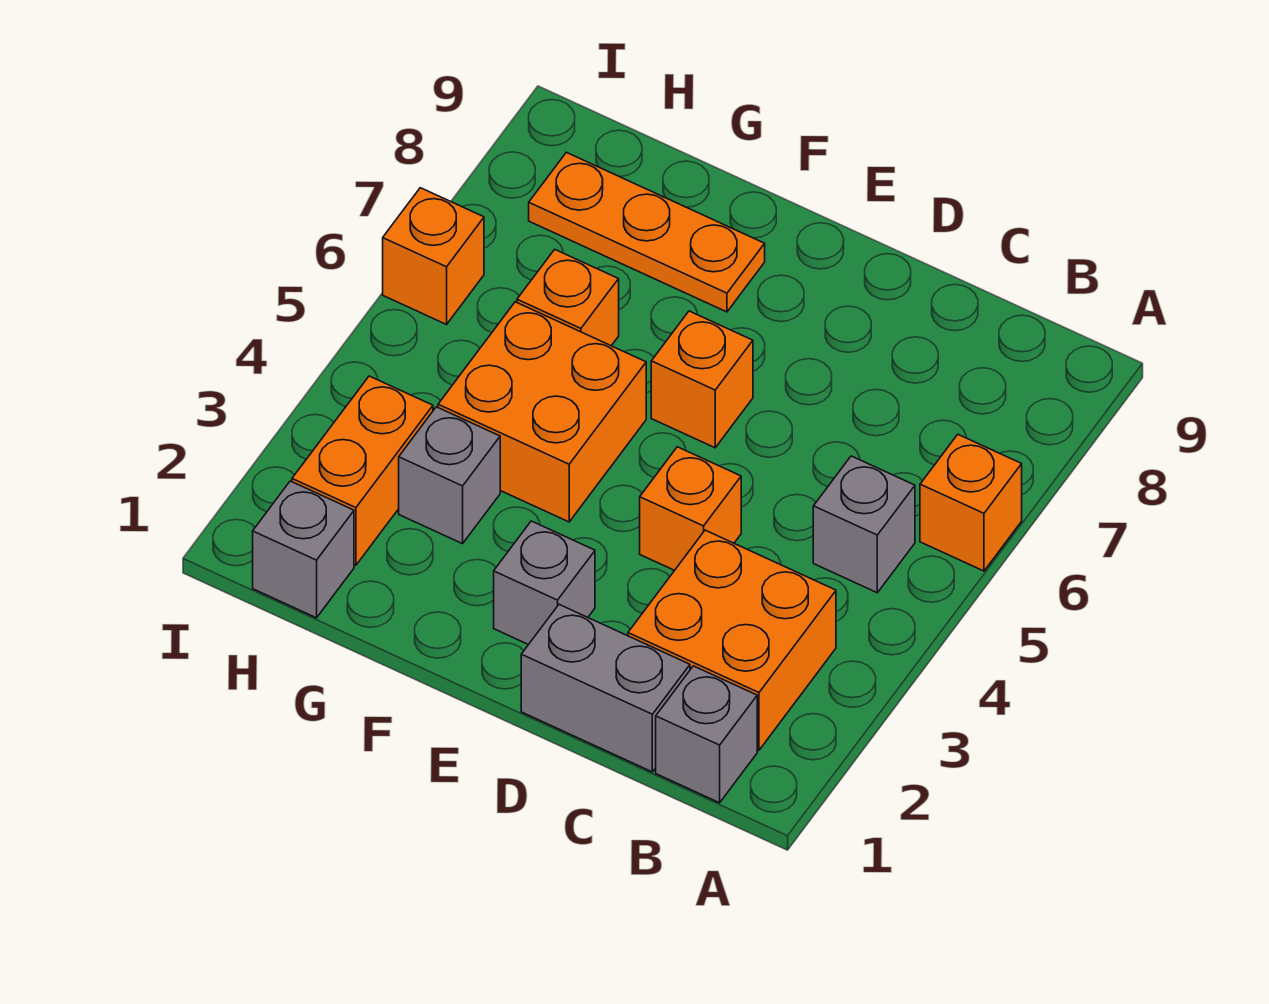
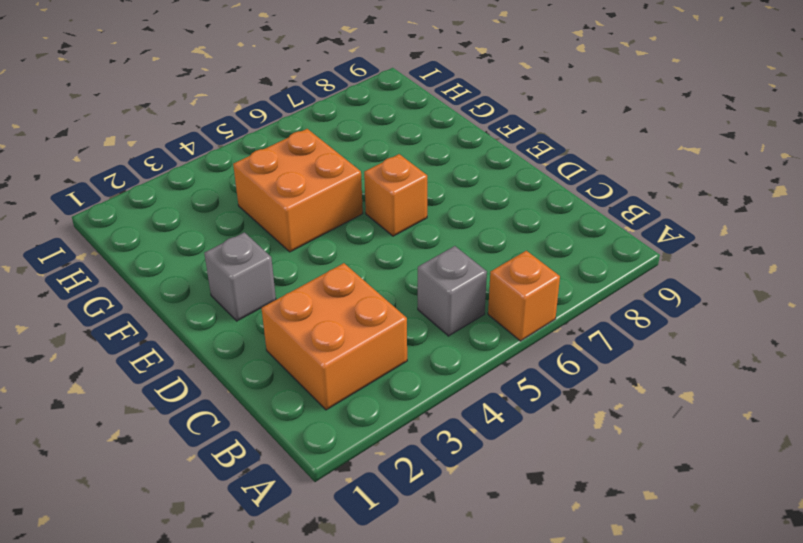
none -> grey 1x1 brick [656,666,757,803]
none -> grey 1x2 brick [521,605,690,772]
none -> orange 1x1 brick [640,447,741,570]

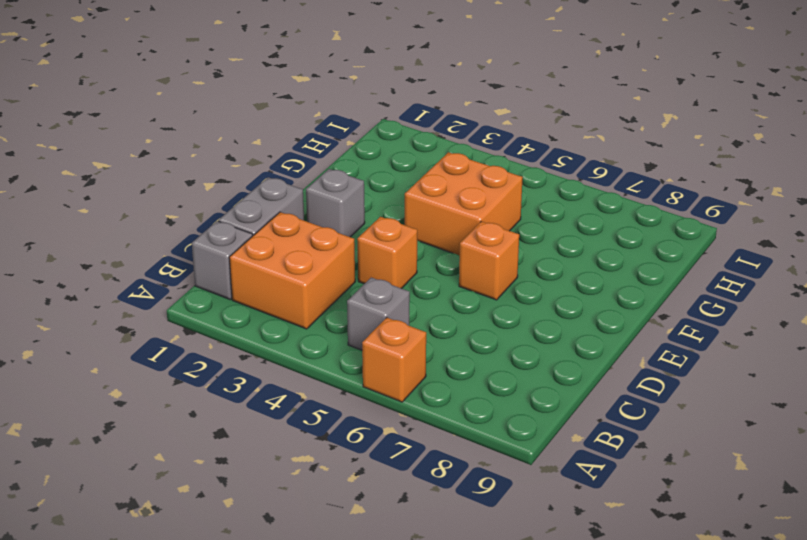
none -> orange 1x3 plate [529,152,765,312]
none -> grey 1x1 brick [399,407,500,544]
none -> orange 1x1 brick [517,249,619,346]

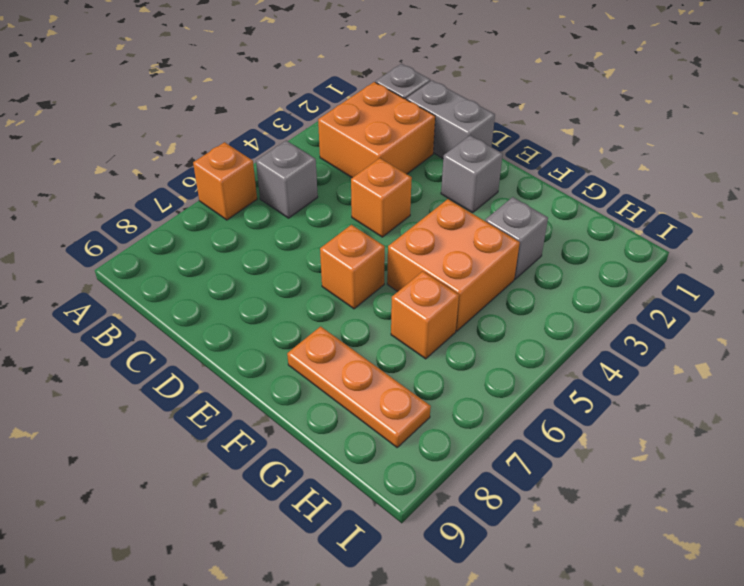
none -> grey 1x1 brick [253,481,354,618]
none -> orange 1x2 brick [292,376,433,565]
none -> orange 1x1 brick [383,188,484,324]

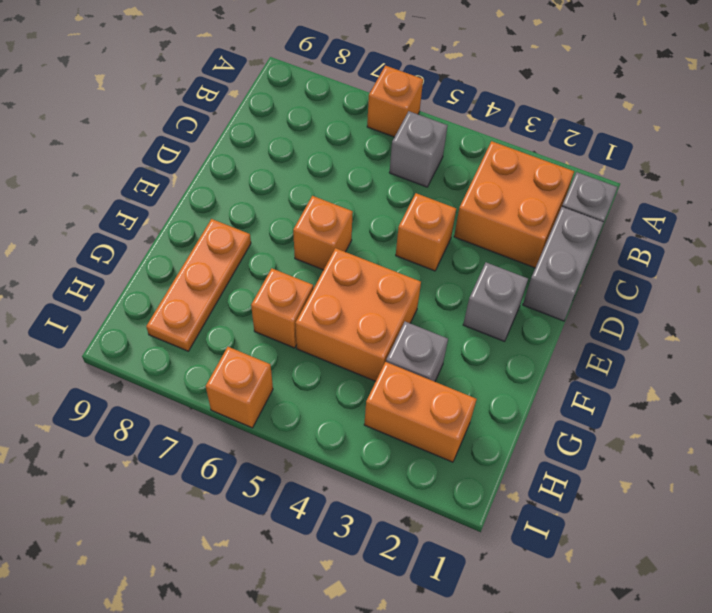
none -> grey 1x1 brick [253,481,354,618]

